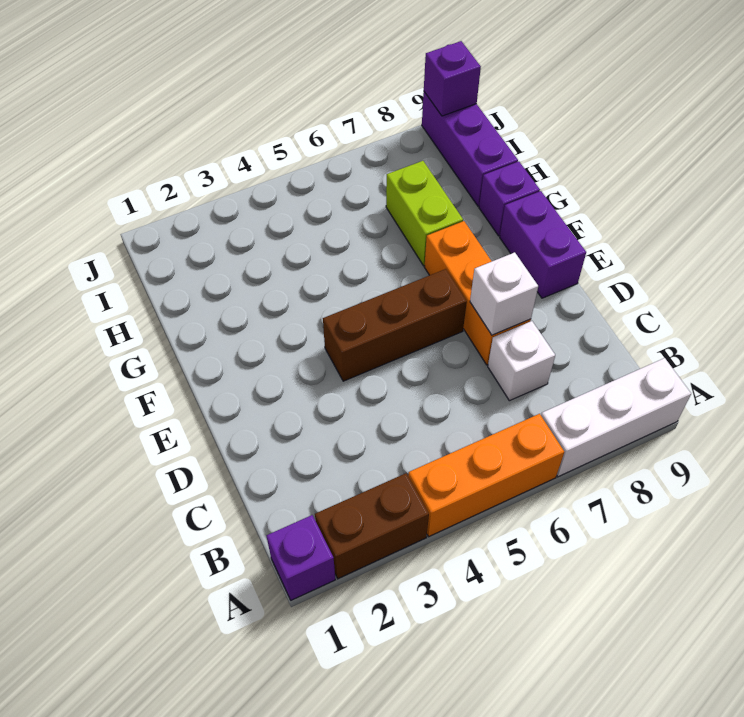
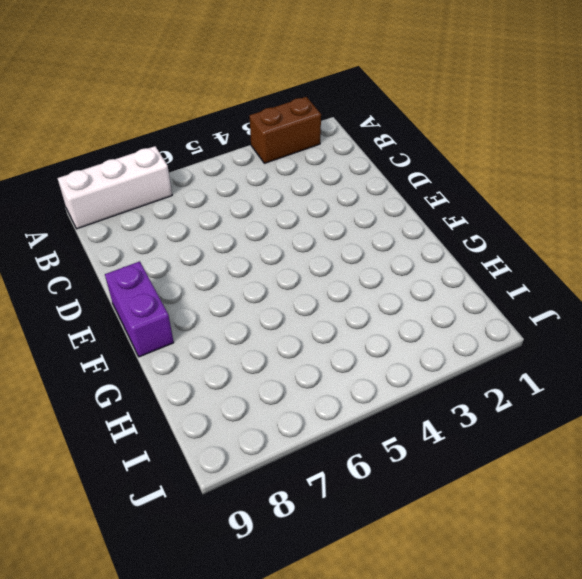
none -> purple 1x1 brick [266,515,335,600]
none -> orange 1x3 brick [408,414,564,536]
none -> white 1x1 brick [488,321,555,401]

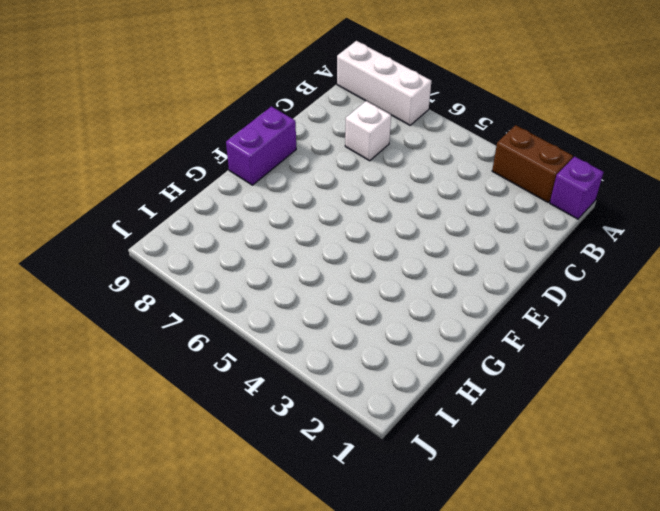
none -> orange 1x3 brick [408,414,564,536]
none -> orange 1x3 brick [424,221,531,365]
none -> brown 1x3 brick [323,269,467,381]

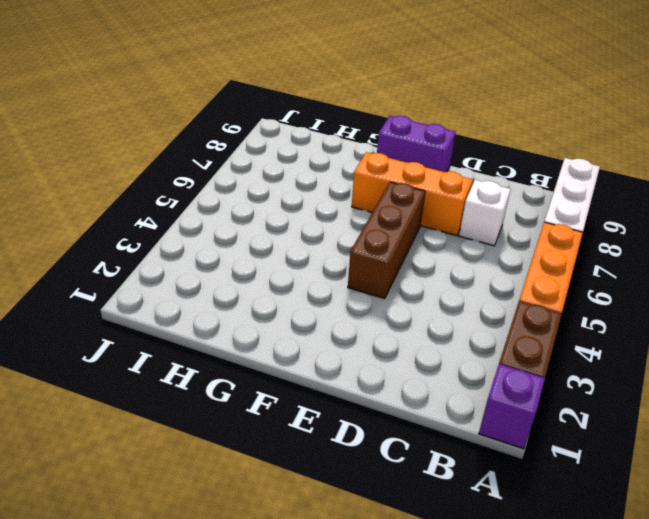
none -> lime 1x2 brick [386,161,463,266]
none -> purple 1x1 brick [479,161,540,236]
none -> purple 1x3 brick [422,92,518,206]

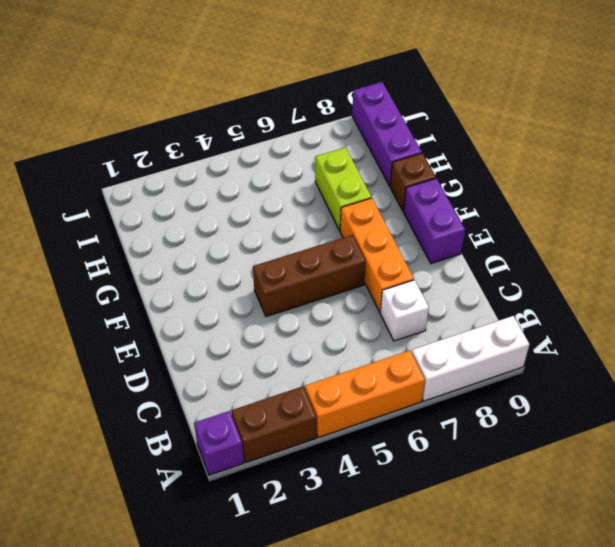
brown 1x1 brick [390,153,436,211] -> purple 1x1 brick [479,161,540,236]
none -> white 1x1 brick [470,252,538,335]
none -> purple 1x1 brick [424,41,481,116]

